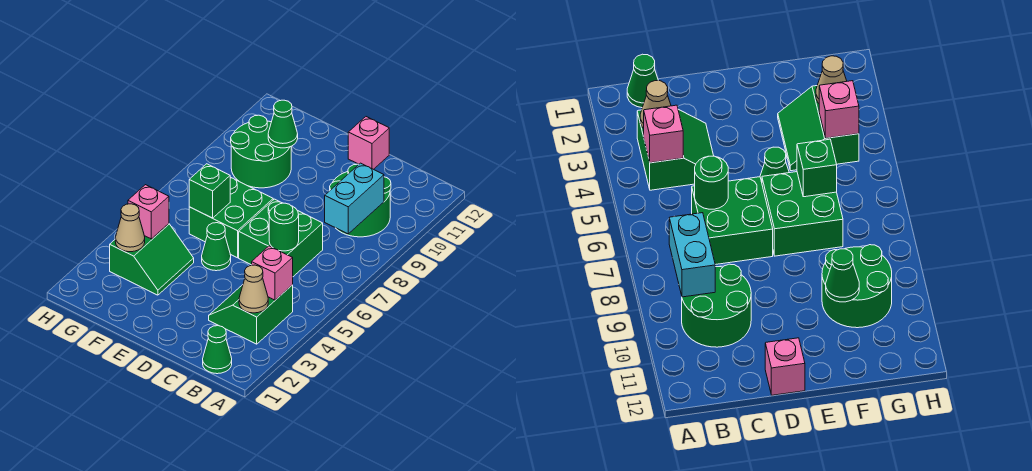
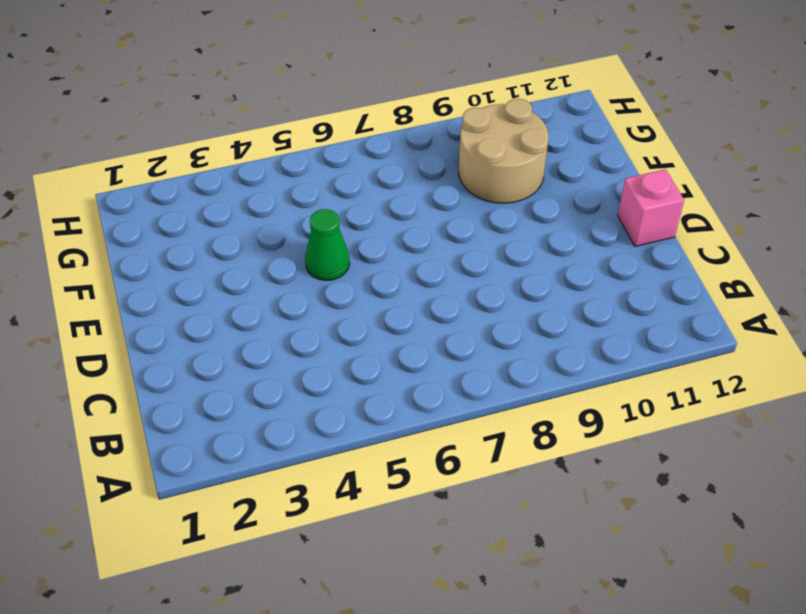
tan 2x2 round brick [459,99,549,203] -> green 2x2 round brick [231,115,291,188]
none -> green 1x1 cone [203,326,232,374]
none -> green 2x2 slope [209,285,293,344]
none -> green 2x2 round brick [330,164,391,237]

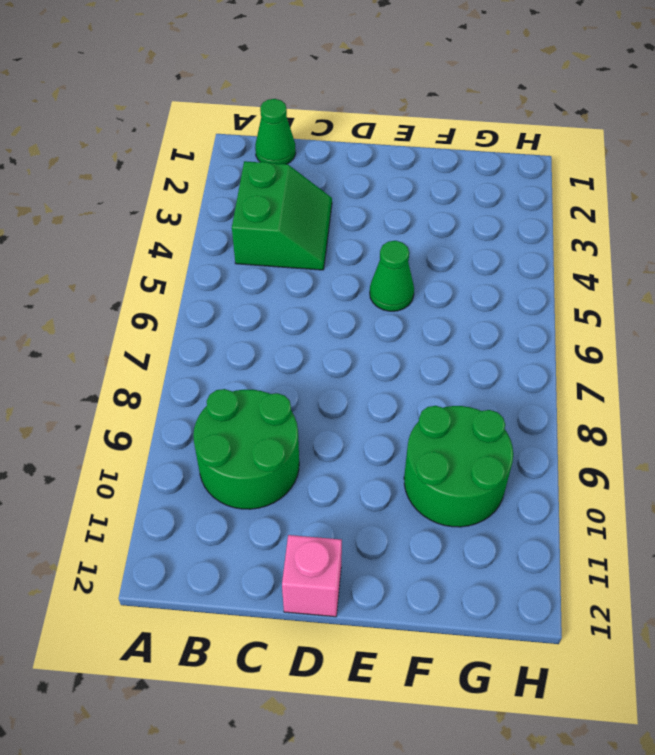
none -> green 2x2 brick [239,199,323,277]
none -> green 2x2 brick [189,178,273,258]
none -> green 2x2 slope [110,224,194,295]

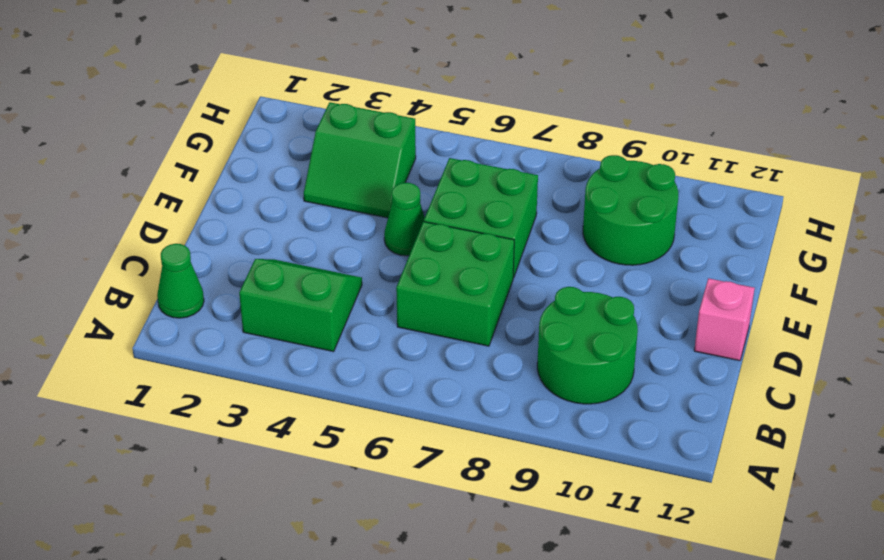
none -> tan 1x1 cone [239,265,268,313]
none -> pink 1x1 brick [252,246,293,300]
none -> cyan 1x2 brick [325,163,384,234]

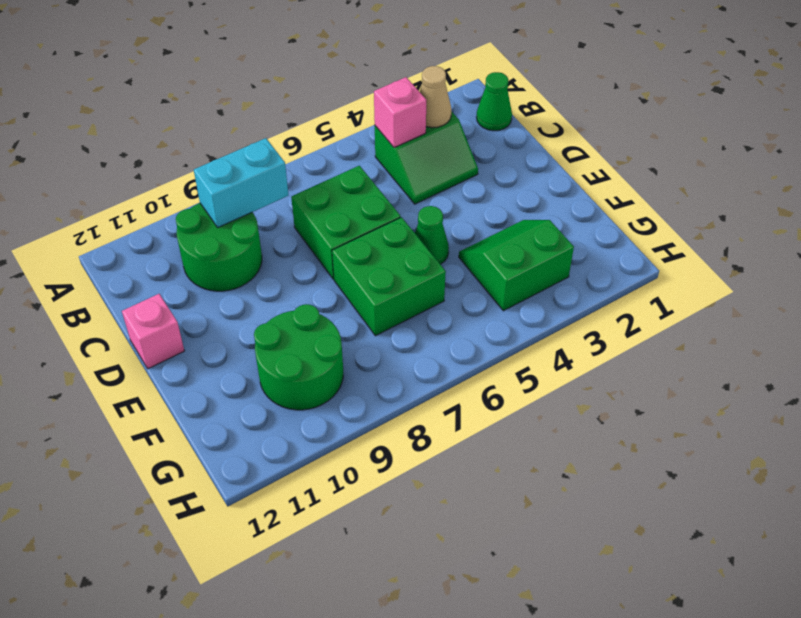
none -> green 1x1 round brick [269,203,299,251]
none -> green 1x1 brick [189,164,231,218]
none -> green 1x1 cone [268,100,298,148]

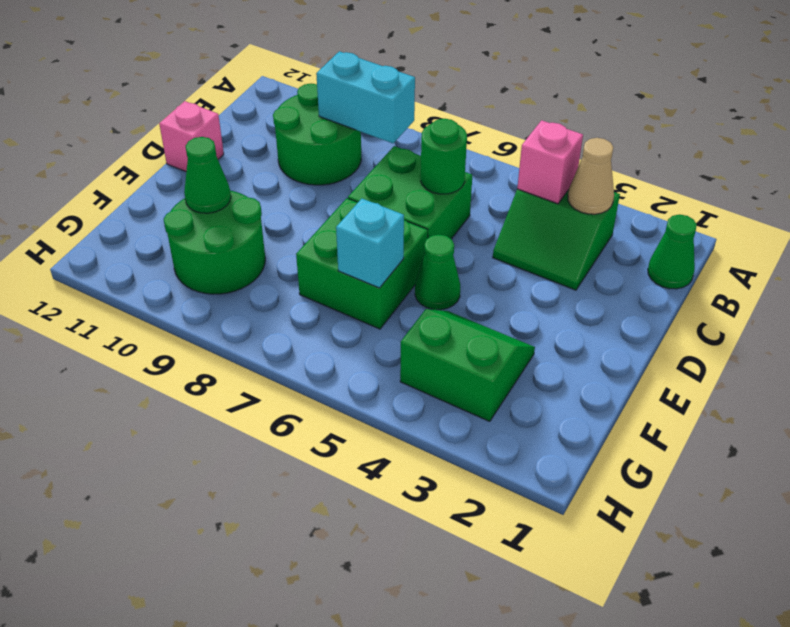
cyan 1x1 brick [336,199,404,288] -> green 1x1 brick [189,164,231,218]
none -> tan 1x1 cone [115,204,145,252]
none -> pink 1x1 brick [128,185,169,239]

